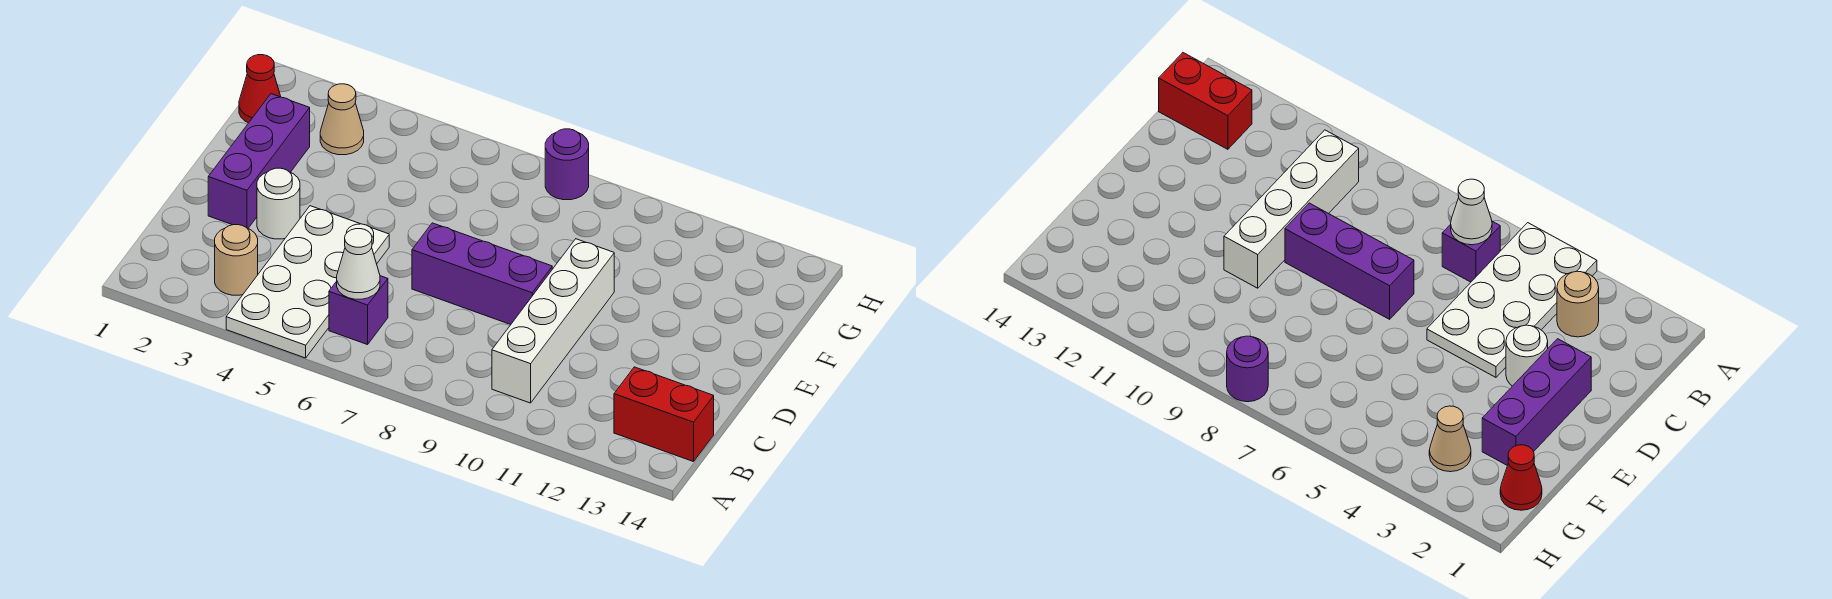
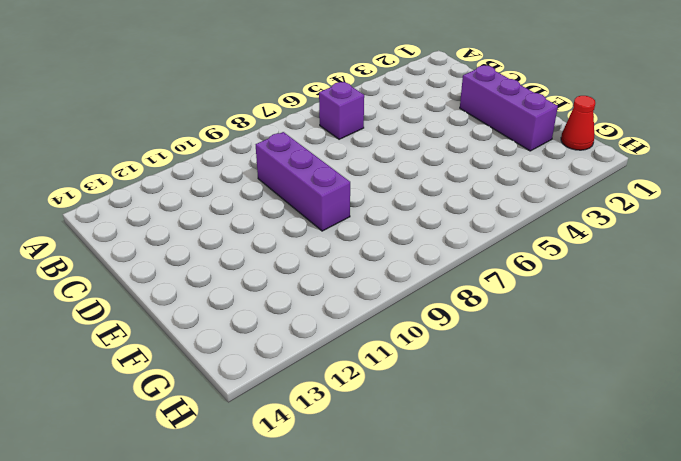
purple 1x3 brick [256,132,350,231] -> purple 1x3 brick turned to [412,223,552,325]
none -> white 2x4 plate [226,206,389,358]
none -> tan 1x1 round brick [215,225,258,295]
none -> white 1x4 brick [492,239,614,403]

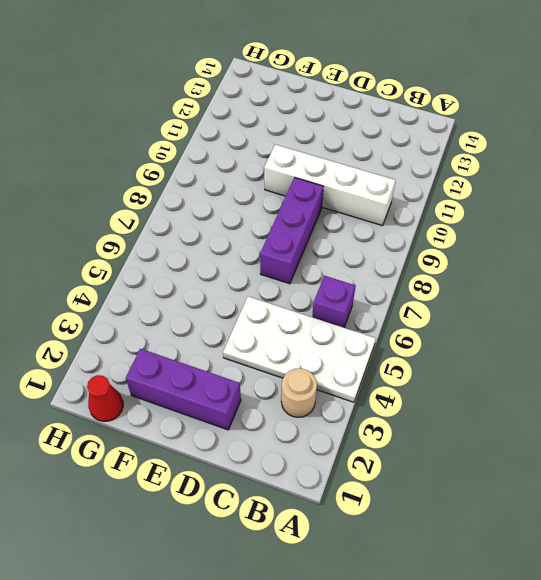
none -> red 1x2 brick [614,367,714,462]
none -> white 1x1 round brick [257,168,300,239]
none -> tan 1x1 cone [320,84,364,155]

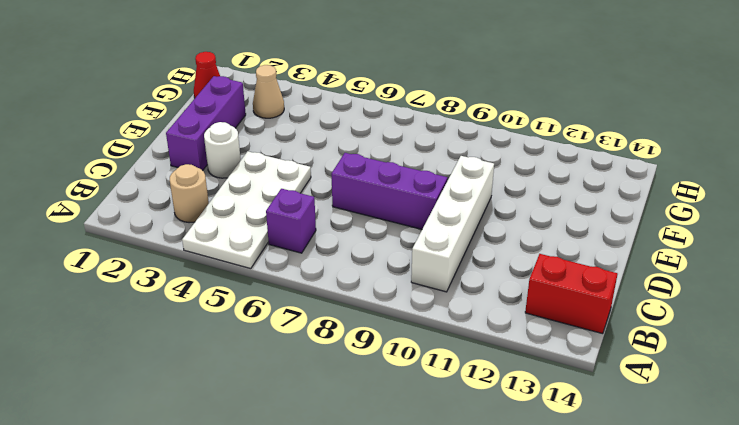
none -> purple 1x1 round brick [545,129,589,200]
none -> white 1x1 cone [337,229,380,299]

